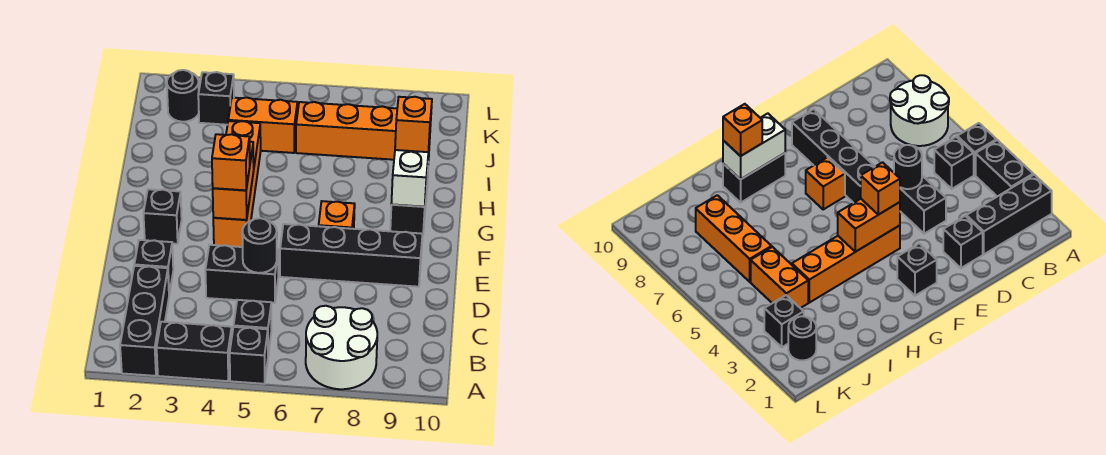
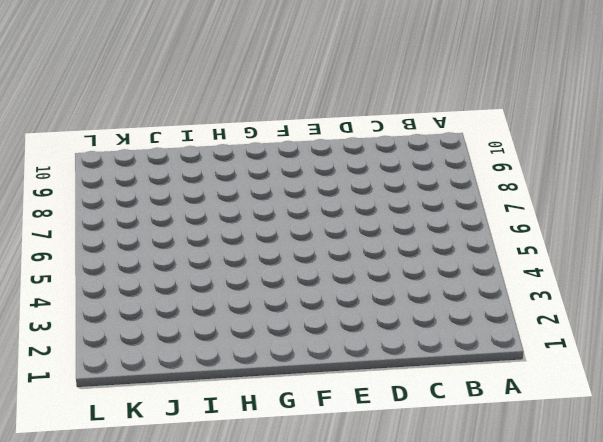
none -> black 1x3 brick [120,266,169,376]
none -> black 1x2 brick [157,322,232,381]
none -> black 1x1 brick [230,327,268,384]

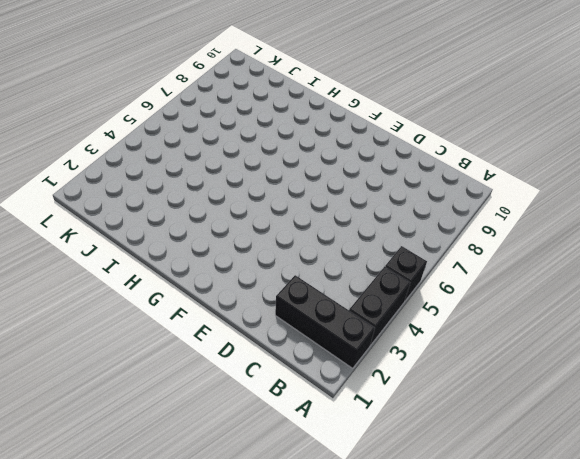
none -> white 2x2 round brick [306,306,377,389]
none -> black 1x1 brick [234,300,271,354]
none -> black 1x1 brick [134,240,173,294]

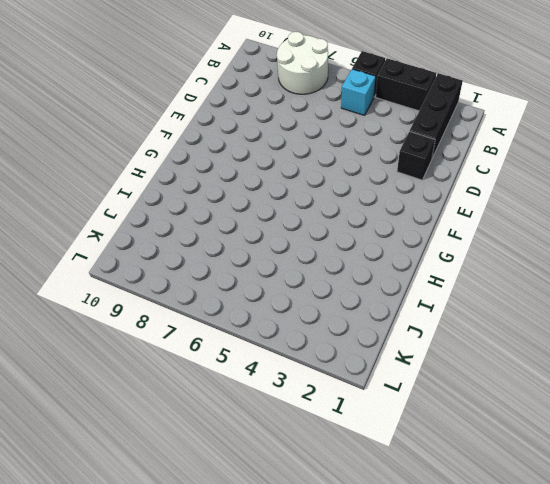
cyan 1x1 brick [341,69,376,115] -> black 1x1 brick [234,300,271,354]
none -> black 1x2 brick [205,245,278,303]
none -> black 1x4 brick [280,224,423,287]
none -> black 1x1 brick [143,189,182,244]

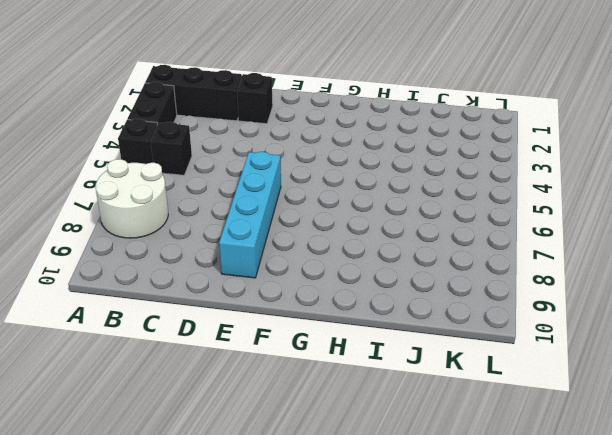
cyan 1x4 brick [219,152,281,278] -> black 1x4 brick [280,224,423,287]
none -> black 1x2 brick [205,245,278,303]
none -> black 1x1 brick [143,189,182,244]
none -> orange 1x4 brick [213,121,261,247]

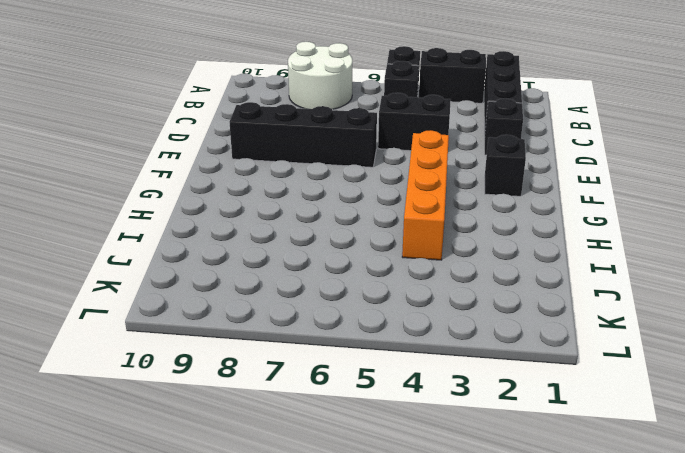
none -> orange 1x1 brick [319,201,355,229]
none -> black 1x2 brick [390,162,429,236]
none -> orange 1x2 brick [228,98,297,153]

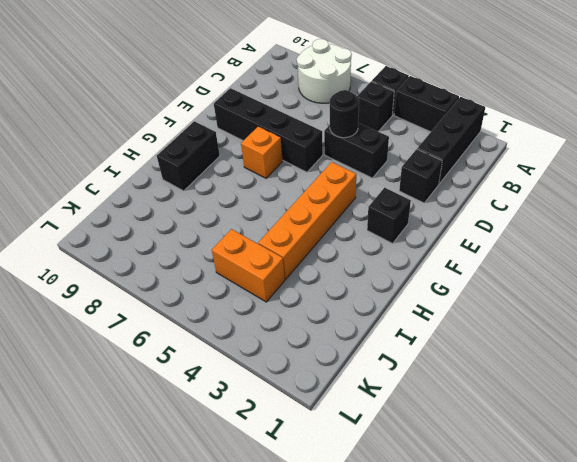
none -> orange 1x3 brick [296,102,397,160]
none -> black 1x1 round brick [167,70,199,122]
none -> black 1x1 brick [198,72,234,125]

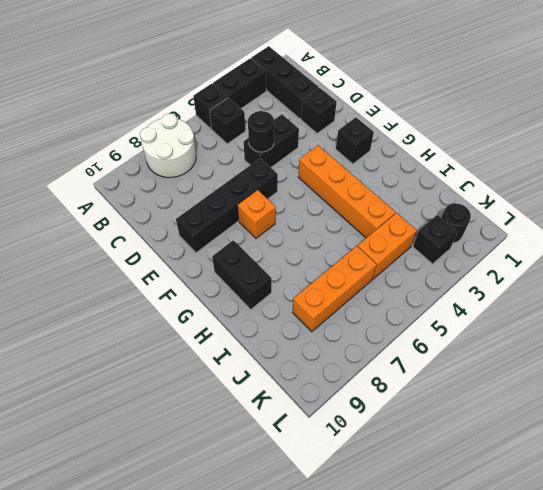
none -> orange 1x2 brick [213,142,254,220]
none -> white 1x2 brick [391,140,430,207]
none -> orange 1x1 brick [212,134,250,190]

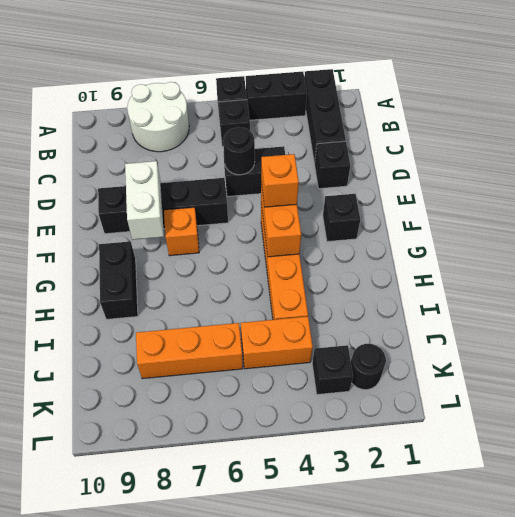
white 1x2 brick [125,161,164,240] -> white 1x2 brick moved to [391,140,430,207]
none -> orange 1x1 brick [395,97,432,152]

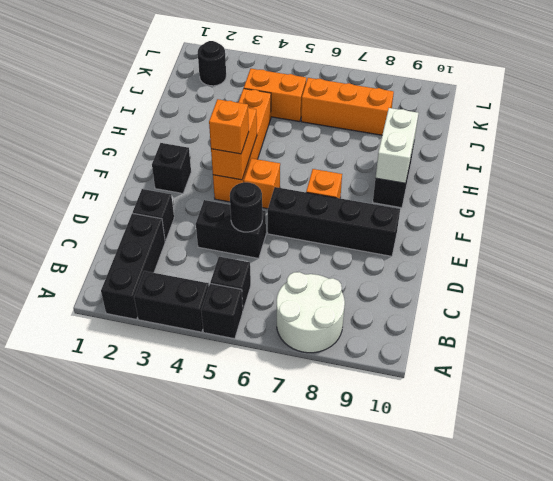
orange 1x1 brick [244,158,280,209] -> orange 1x1 brick moved to [395,97,432,152]
none -> black 1x1 brick [198,72,234,125]

